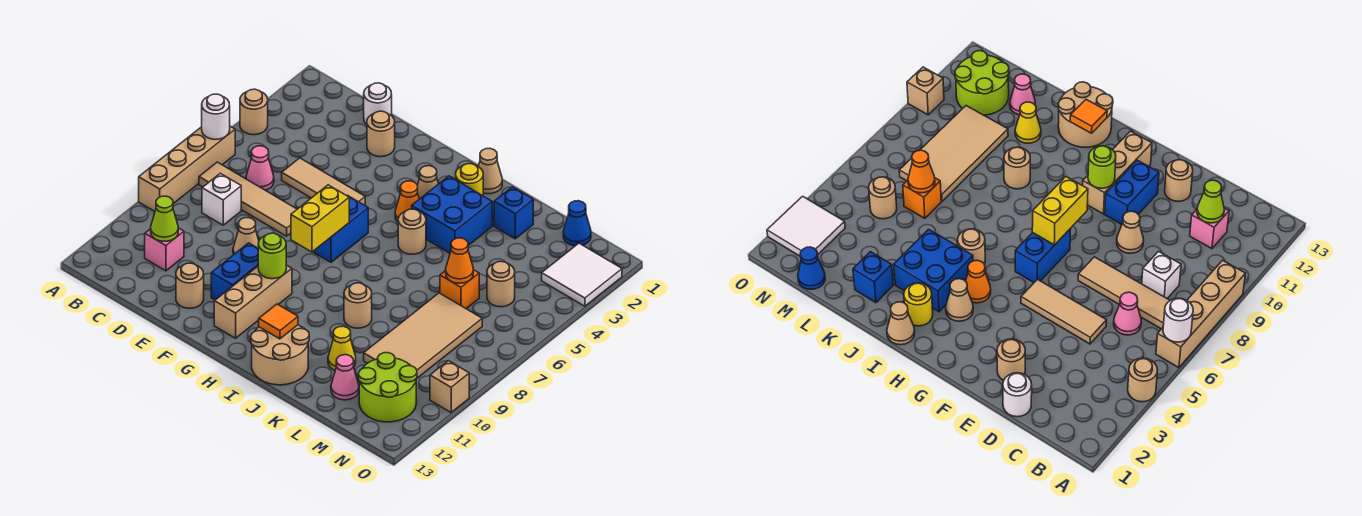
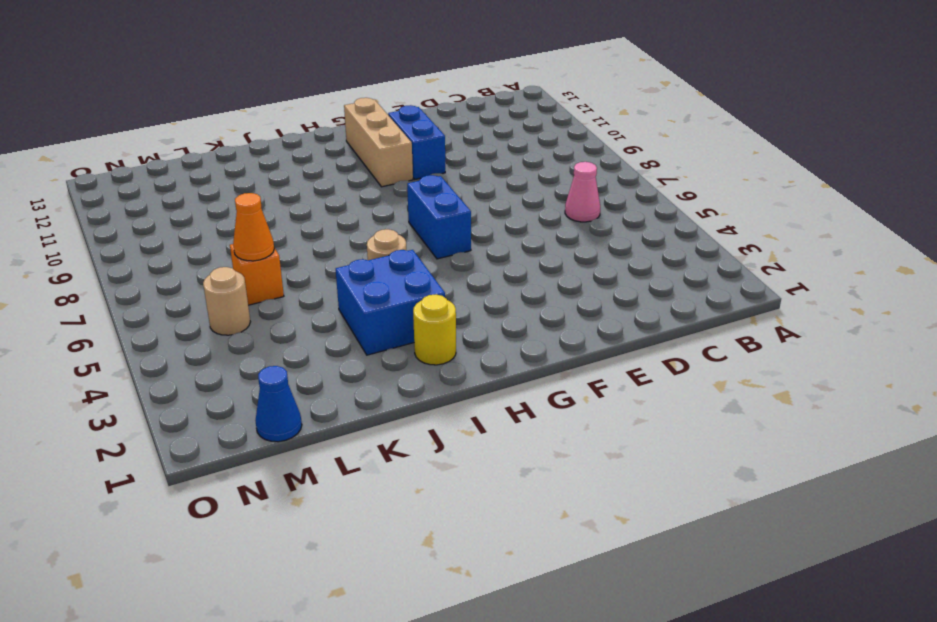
none -> tan 1x1 round brick [240,89,268,135]
none -> tan 1x4 brick [139,126,235,211]
none -> tan 1x4 tile [199,162,297,236]
none -> white 1x1 brick [202,173,241,225]

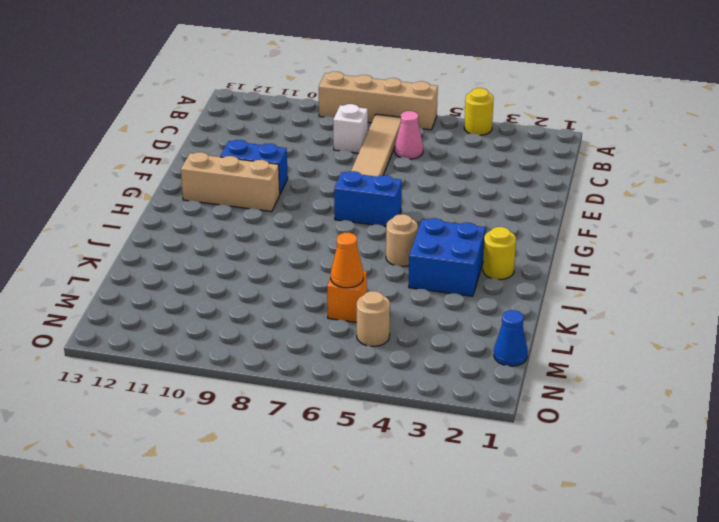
yellow 1x1 round brick [464,88,494,135] -> tan 1x1 round brick [240,89,268,135]
none -> pink 1x1 brick [145,228,184,271]
none -> white 1x1 round brick [364,83,392,124]
none -> tan 1x3 tile [282,158,365,205]
none -> tan 1x1 round brick [367,111,395,157]

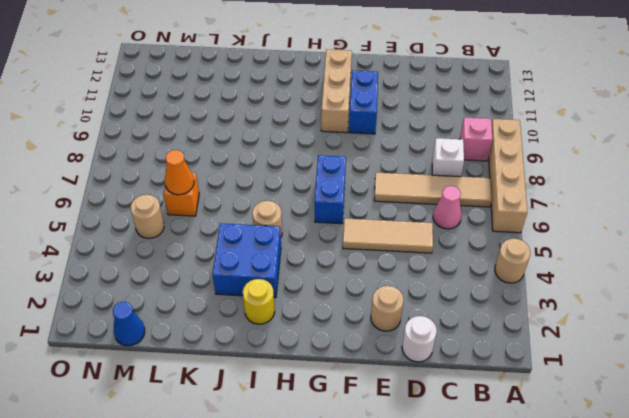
pink 1x1 brick [460,117,492,161] -> pink 1x1 brick moved to [145,228,184,271]
none -> tan 1x1 cone [233,218,259,255]
none -> tan 1x1 round brick [176,263,204,308]
none -> tan 1x1 cone [417,166,438,199]
none -> orange 1x1 cone [395,181,419,222]

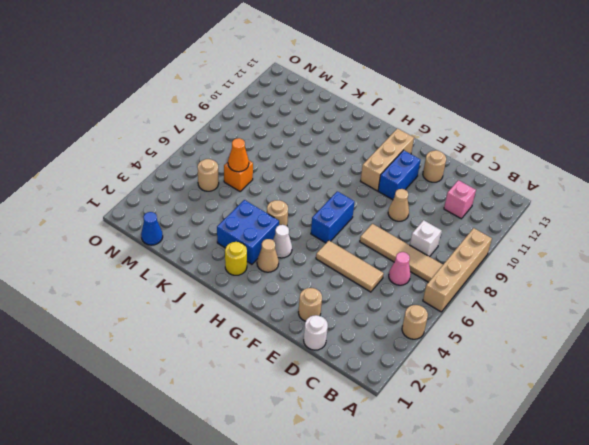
white 1x1 cone [273,225,292,258] -> orange 1x1 cone [395,181,419,222]
none -> tan 1x1 cone [478,148,502,194]
none -> tan 2x2 round brick [251,325,309,385]
none -> tan 1x1 round brick [344,283,372,328]
none -> blue 1x1 brick [494,187,533,239]

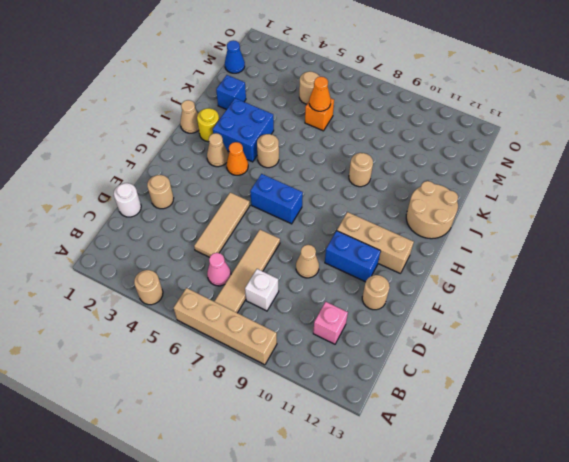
none -> yellow 1x1 cone [328,326,356,370]
none -> tan 2x4 tile [364,293,482,379]
none -> pink 1x1 cone [331,355,359,400]
none -> lime 2x2 round brick [359,353,417,422]

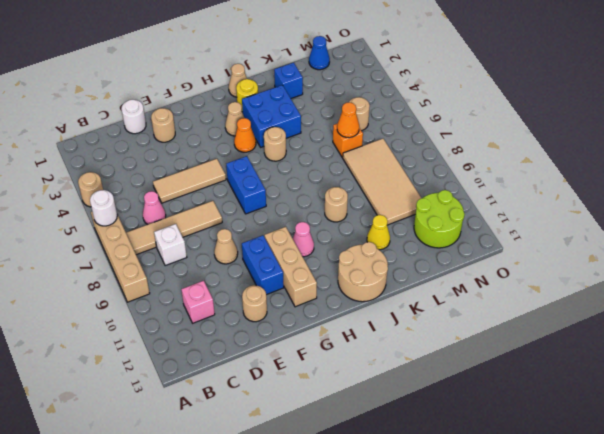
pink 1x1 cone [293,222,314,257] -> pink 1x1 cone moved to [331,355,359,400]
none -> white 2x2 tile [542,243,622,306]
none -> tan 1x1 brick [430,361,469,412]
none -> lime 1x1 cone [151,196,178,241]
none -> yellow 1x2 brick [291,185,349,252]

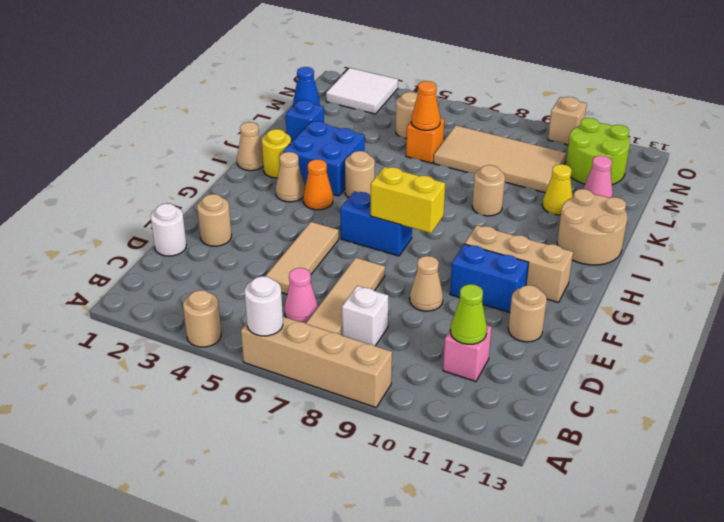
none -> lime 1x1 round brick [258,233,286,279]
none -> orange 1x1 tile [259,304,298,339]

